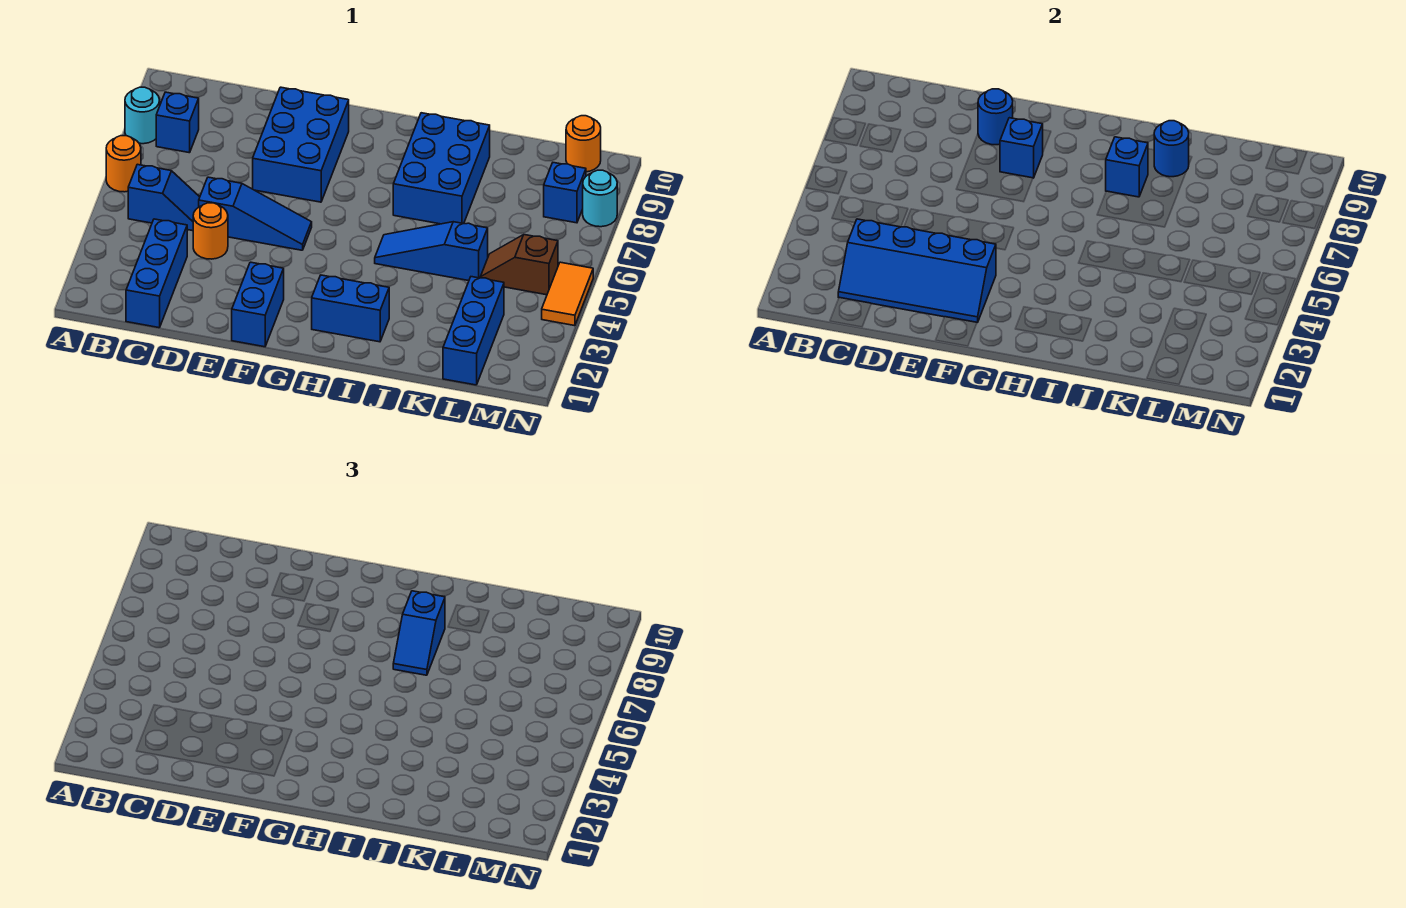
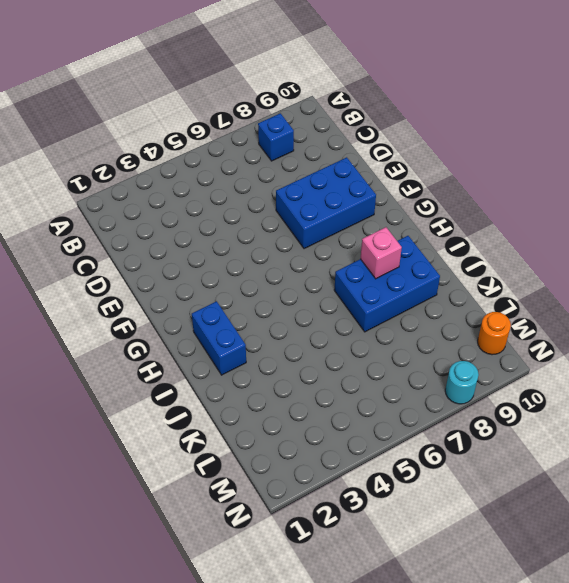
pink 1x1 brick [361,227,402,279] -> blue 1x1 brick [1106,137,1148,197]
none -> orange 1x1 round brick [106,136,141,192]
none -> cyan 1x1 round brick [125,87,160,144]
none -> blue 1x2 slope [128,164,200,231]

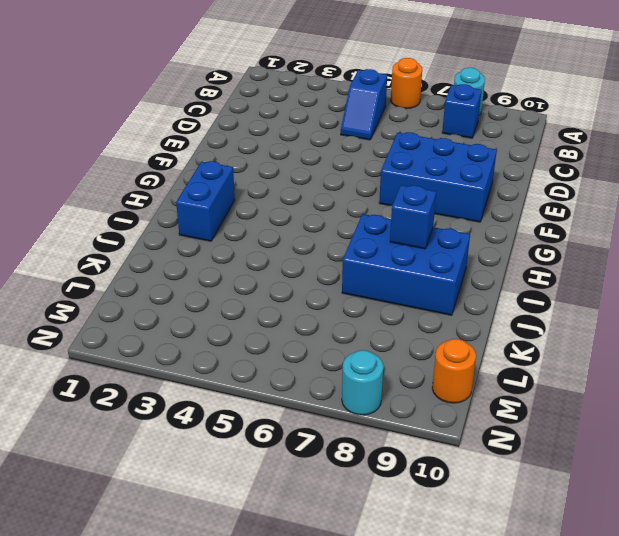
none -> blue 1x3 brick [126,219,187,328]
none -> orange 1x1 round brick [193,203,228,259]
none -> blue 1x3 slope [199,177,312,250]

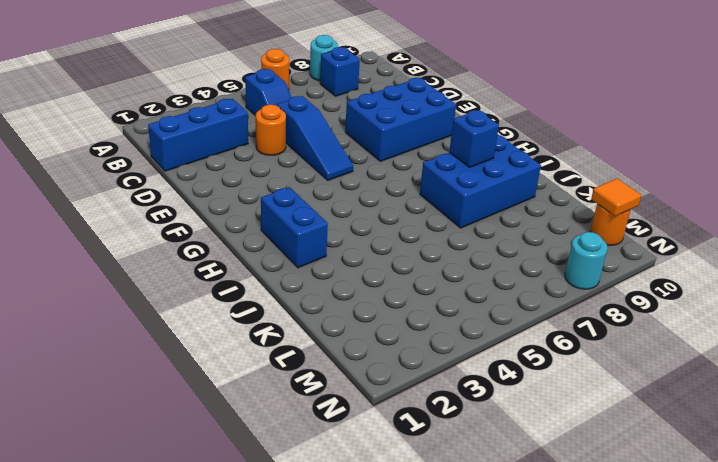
orange 1x1 tile [591,178,641,216] -> none
none -> blue 1x2 brick [232,262,284,347]
none -> blue 1x3 slope [375,222,488,281]
none -> blue 1x3 brick [443,277,504,385]

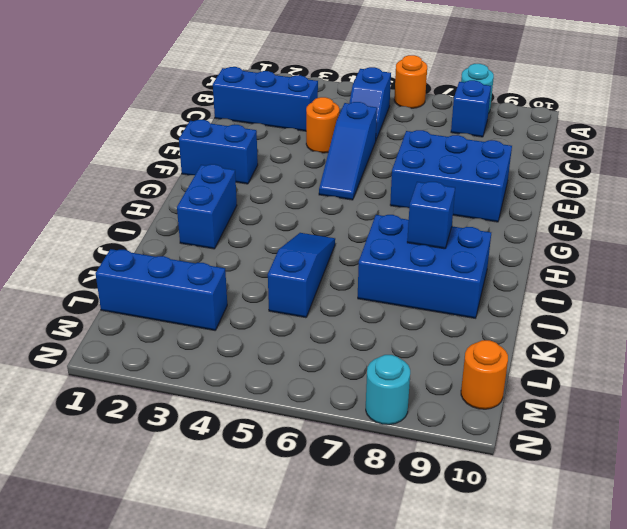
none -> brown 1x2 slope [480,235,558,295]
none -> blue 1x1 brick [544,163,586,223]
none -> orange 1x2 tile [542,262,593,326]

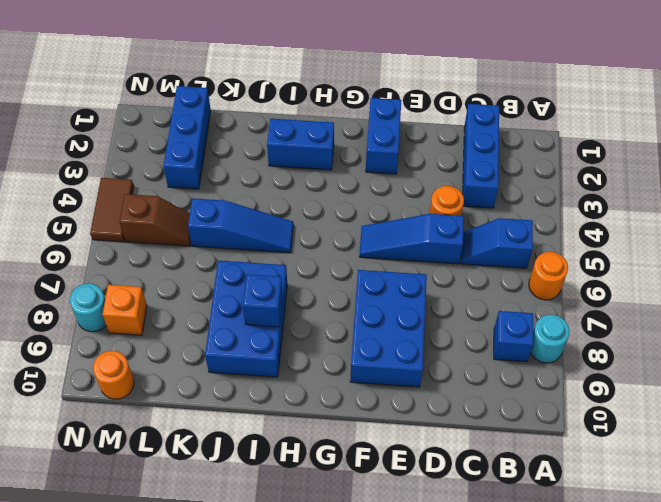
orange 1x1 brick [102,285,147,335] -> blue 1x1 brick [544,163,586,223]
brown 1x2 tile [90,178,134,242] -> orange 1x2 tile [542,262,593,326]
none -> blue 2x4 slope [838,219,996,323]
none -> blue 1x1 round brick [978,89,1013,145]
none -> blue 1x1 brick [1000,118,1043,178]

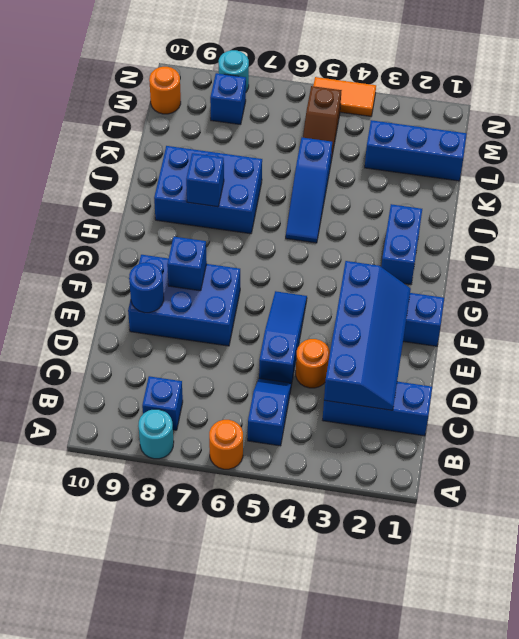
none -> blue 1x1 round brick [1154,121,1189,177]
none -> blue 1x2 slope [393,591,445,675]

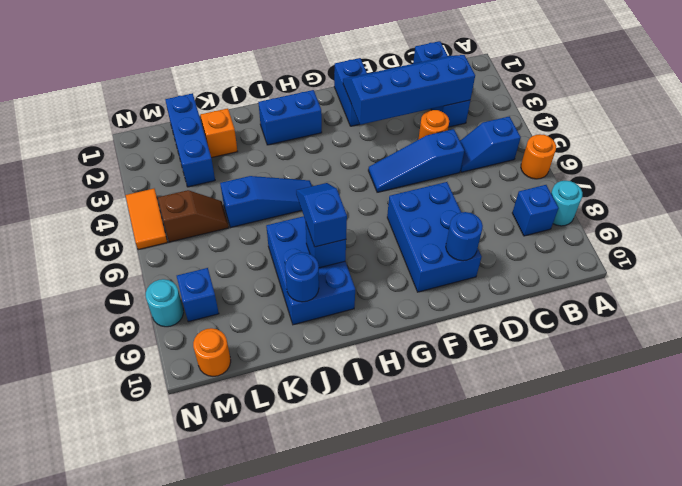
orange 1x1 brick [201,108,238,158] -> none
none -> blue 1x1 brick [1000,118,1043,178]

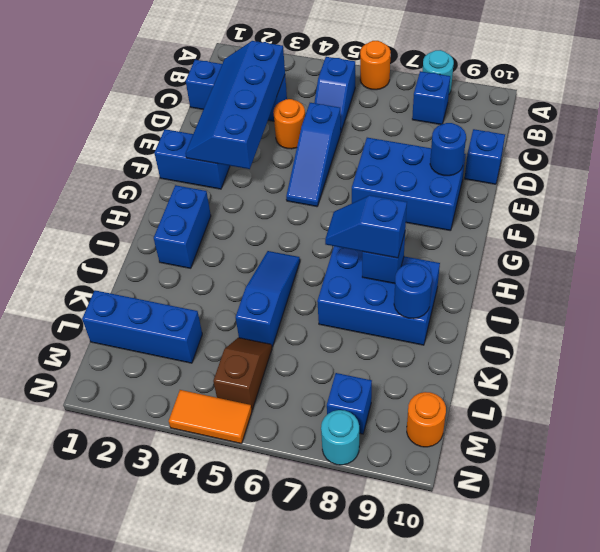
blue 1x1 brick [465,129,505,184] -> blue 1x1 brick moved to [1000,118,1043,178]

